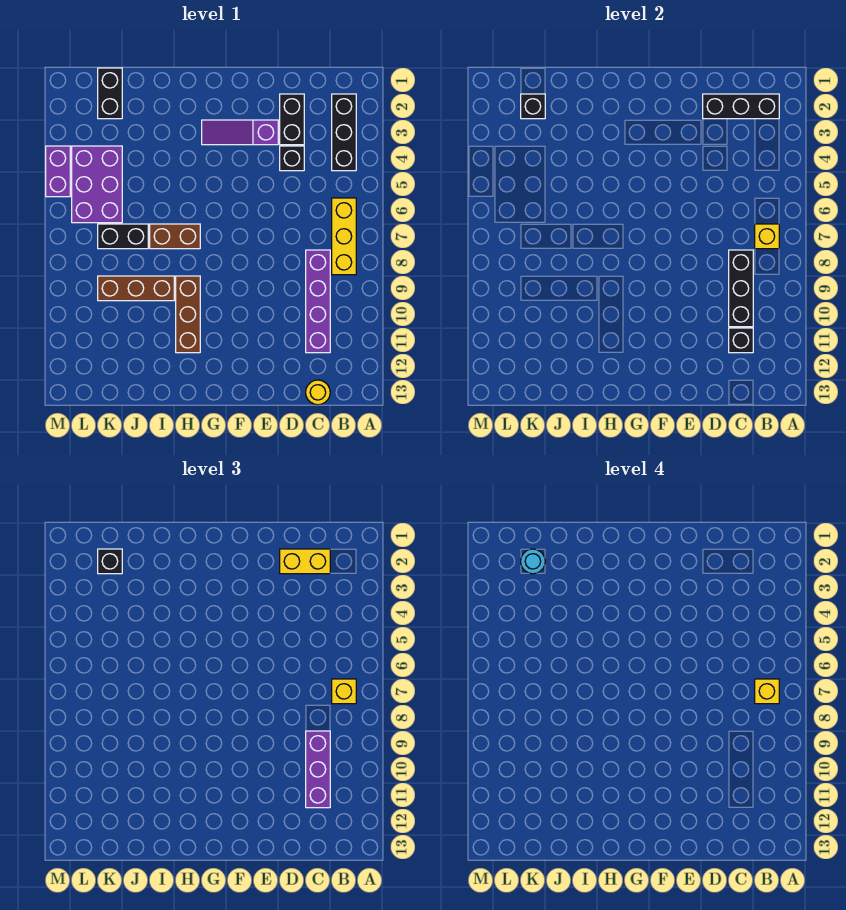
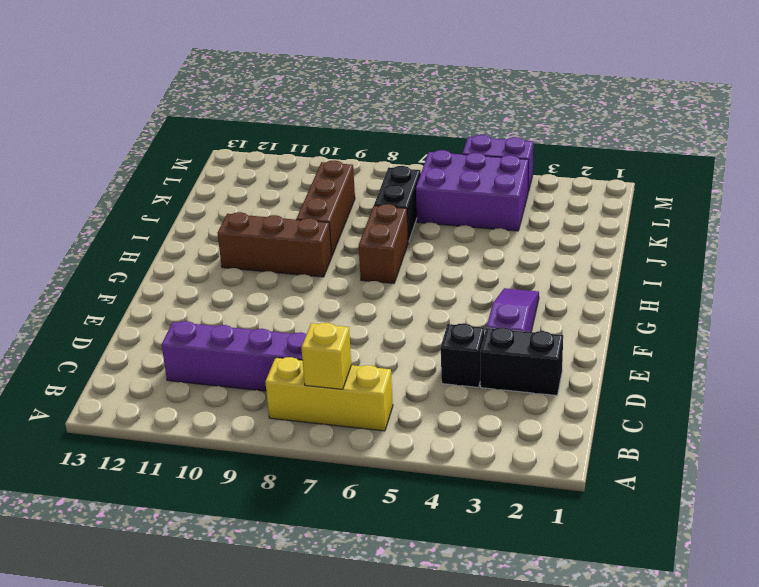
none -> black 1x3 brick [332,94,356,171]
none -> yellow 1x1 round brick [306,380,330,405]
none -> black 1x2 brick [98,68,122,119]

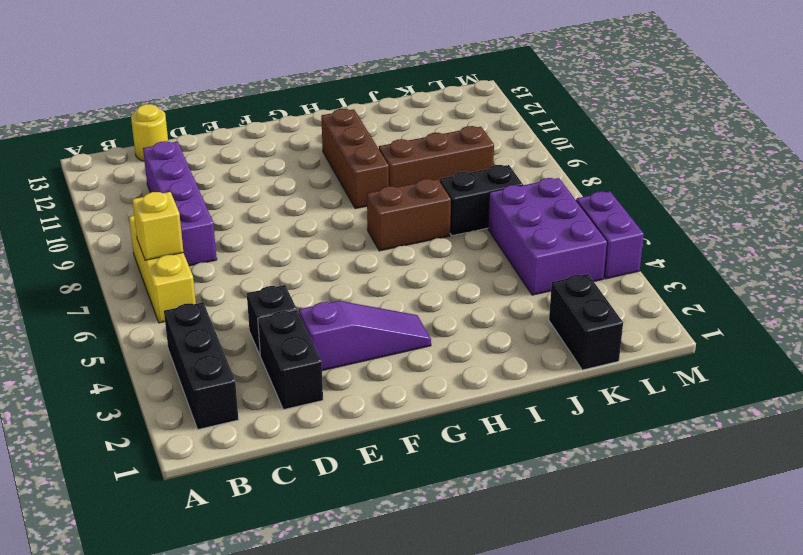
none -> black 1x3 brick [703,94,779,119]
none -> black 1x3 brick [729,250,753,327]
none -> black 1x1 brick [729,328,753,353]

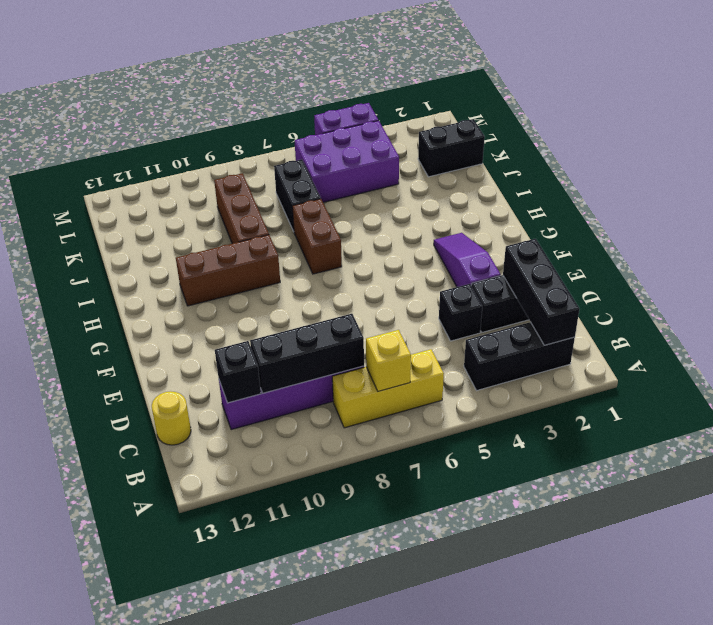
none -> black 1x1 brick [521,94,545,119]
none -> yellow 1x1 brick [332,679,356,704]
none -> yellow 1x2 brick [280,549,330,574]

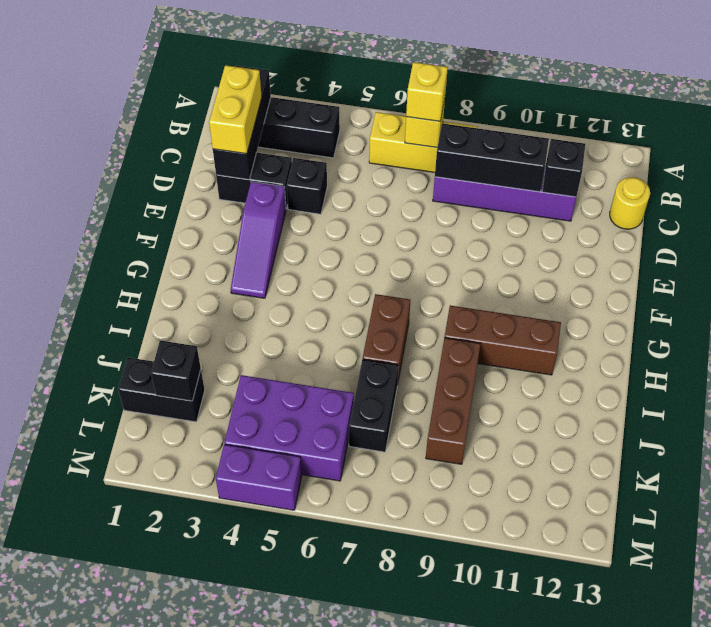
none -> purple 1x3 brick [306,731,330,808]
none -> black 1x1 brick [98,549,122,574]
none -> yellow 1x1 brick [755,679,779,704]

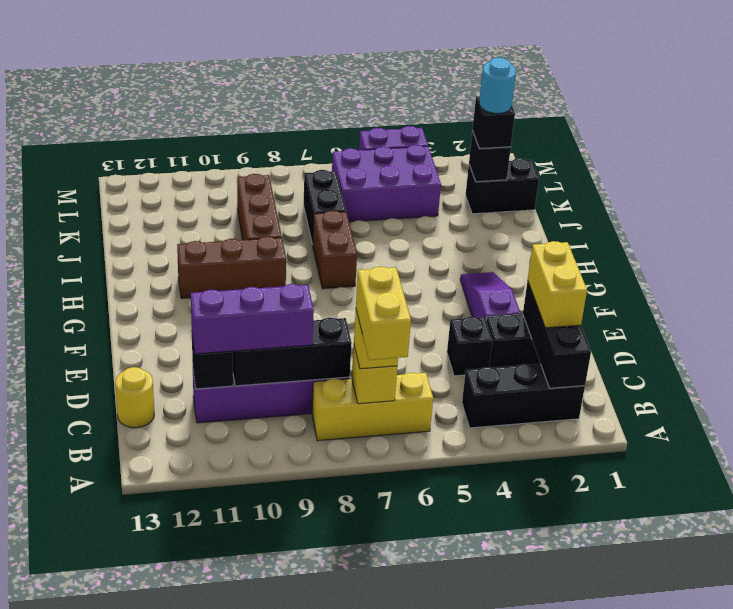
yellow 1x2 brick [356,267,411,360] -> yellow 1x1 brick [755,679,779,704]

